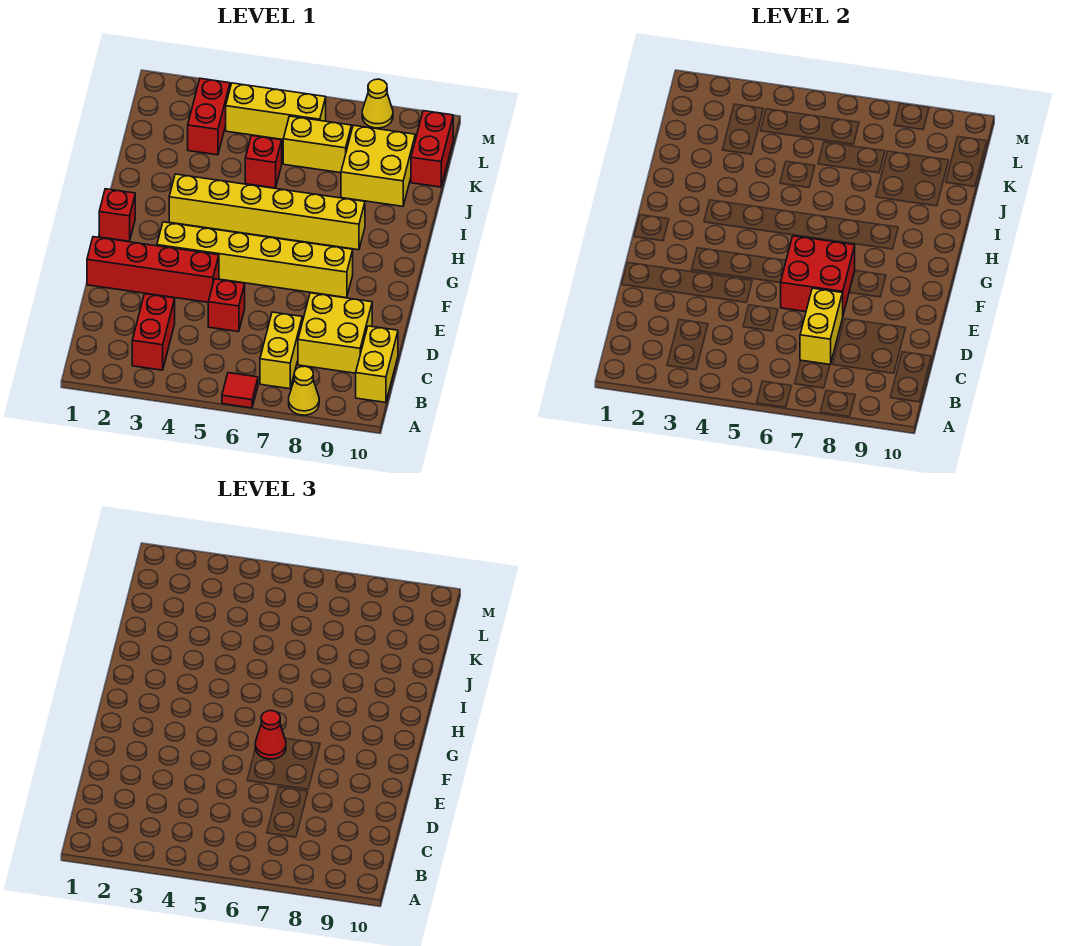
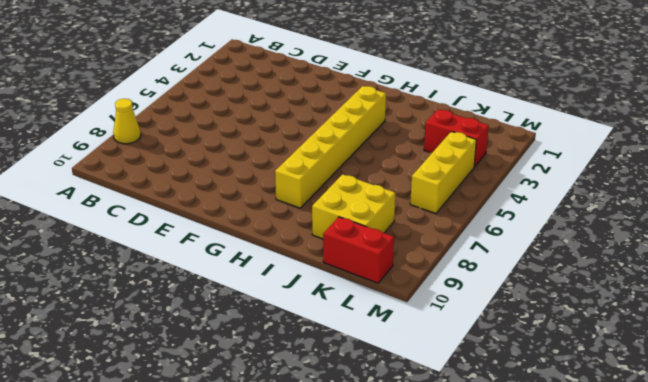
none -> red 1x1 tile [222,373,258,408]
none -> red 1x2 brick [132,294,175,370]
none -> yellow 1x2 brick [260,312,302,389]

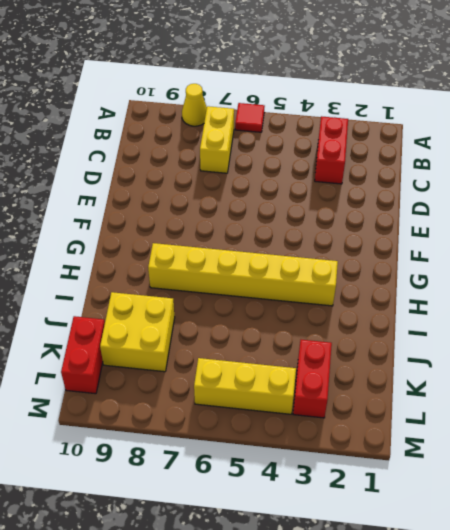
none -> yellow 1x2 brick [356,326,398,403]
none -> yellow 2x2 brick [298,293,372,373]
none -> red 1x1 brick [208,279,245,332]

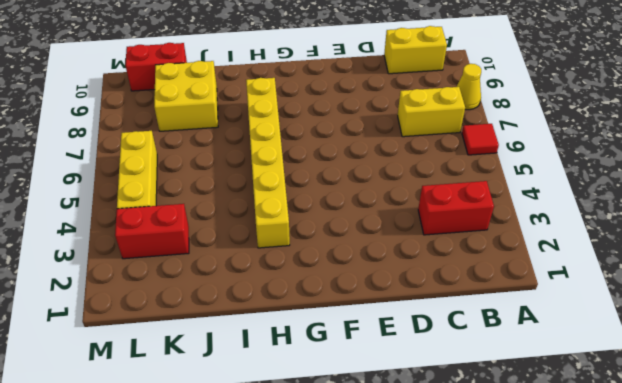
none -> yellow 2x2 brick [298,293,372,373]
none -> red 1x1 brick [208,279,245,332]
none -> red 1x4 brick [87,237,219,302]

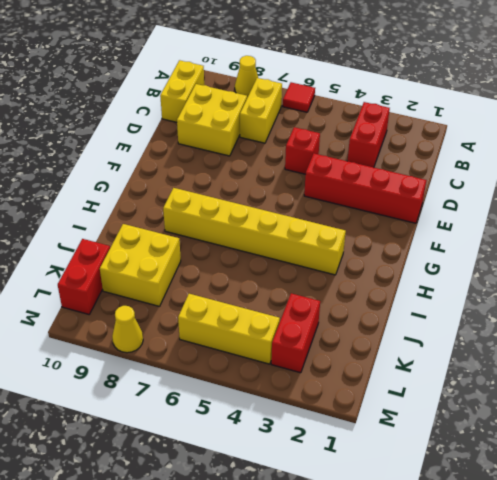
none -> yellow 1x6 brick [157,222,353,298]
none -> red 1x1 brick [99,189,135,241]
none -> red 1x1 brick [245,136,282,188]

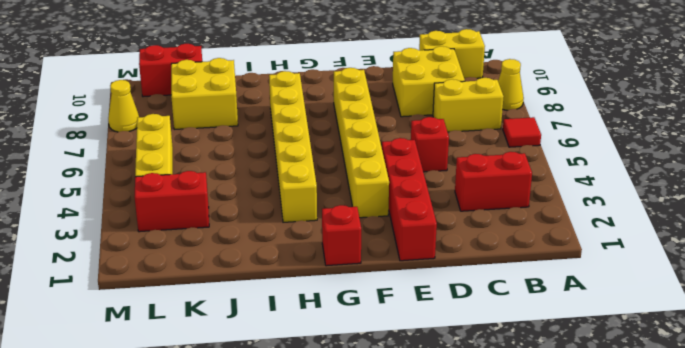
none -> red 1x1 brick [245,136,282,188]
none -> yellow 1x2 brick [283,116,352,173]
none -> yellow 1x2 brick [800,288,843,364]

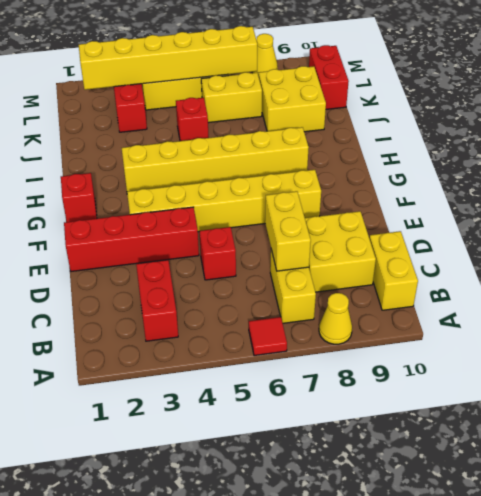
yellow 1x6 brick [79,26,257,90] -> none
none -> red 2x2 brick [781,236,855,314]
none -> red 1x1 cone [255,711,286,759]

